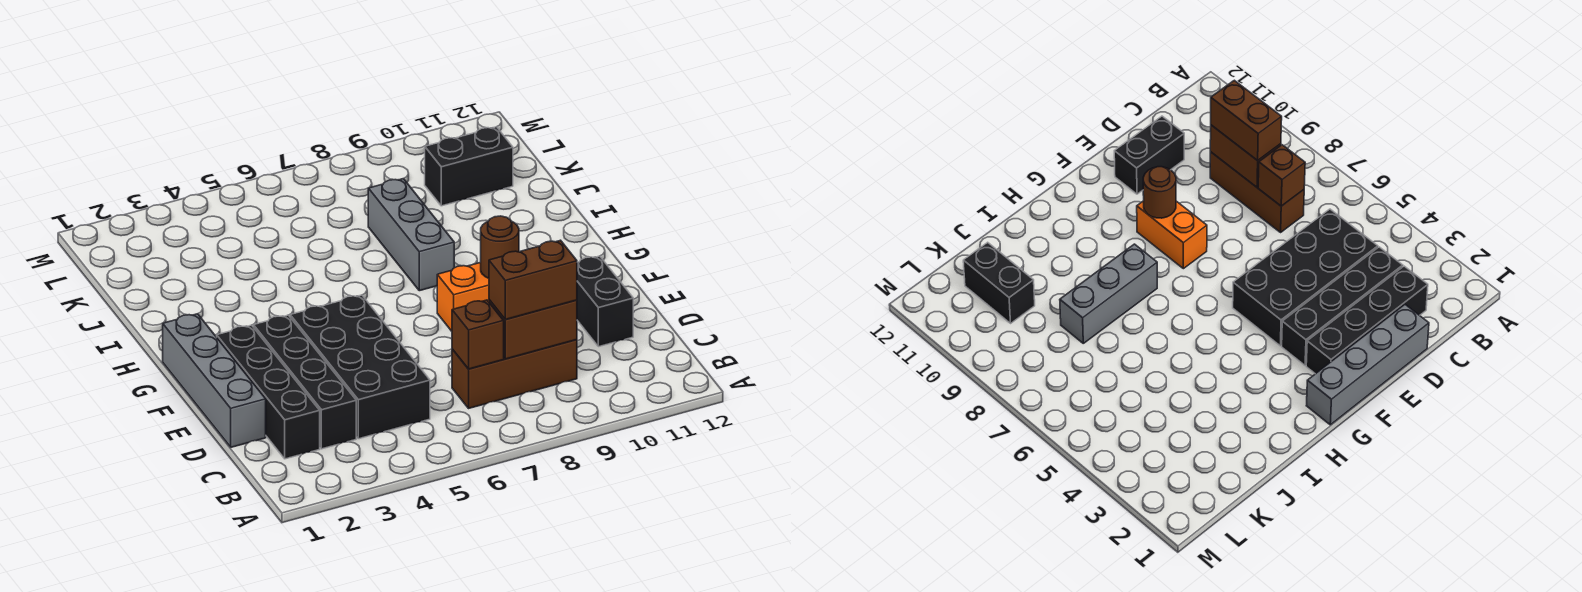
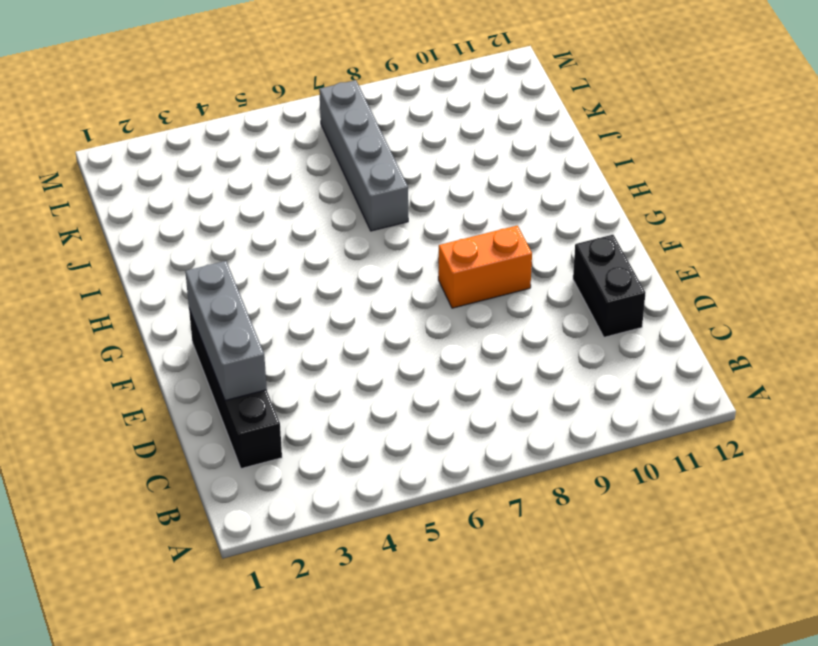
grey 1x3 brick [185,261,267,401] -> grey 1x3 brick moved to [368,179,454,291]
grey 1x4 brick [319,80,408,231] -> grey 1x4 brick moved to [163,314,266,447]
none -> black 1x4 brick [253,315,356,449]
none -> black 2x4 brick [290,295,430,439]
none -> brown 1x3 brick [452,340,577,408]

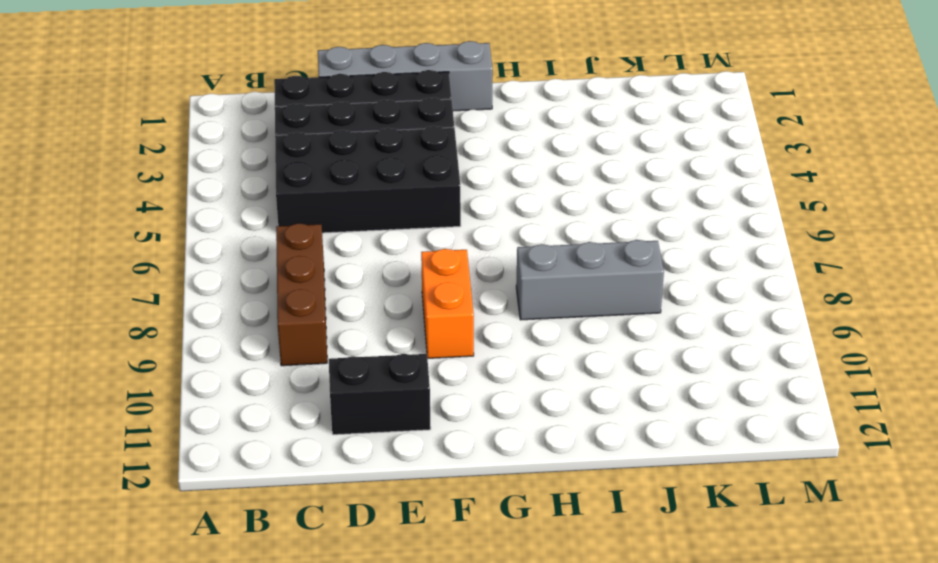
none -> black 1x2 brick [425,127,513,206]
none -> brown 1x1 brick [452,300,504,369]
none -> brown 1x2 brick [489,300,577,359]

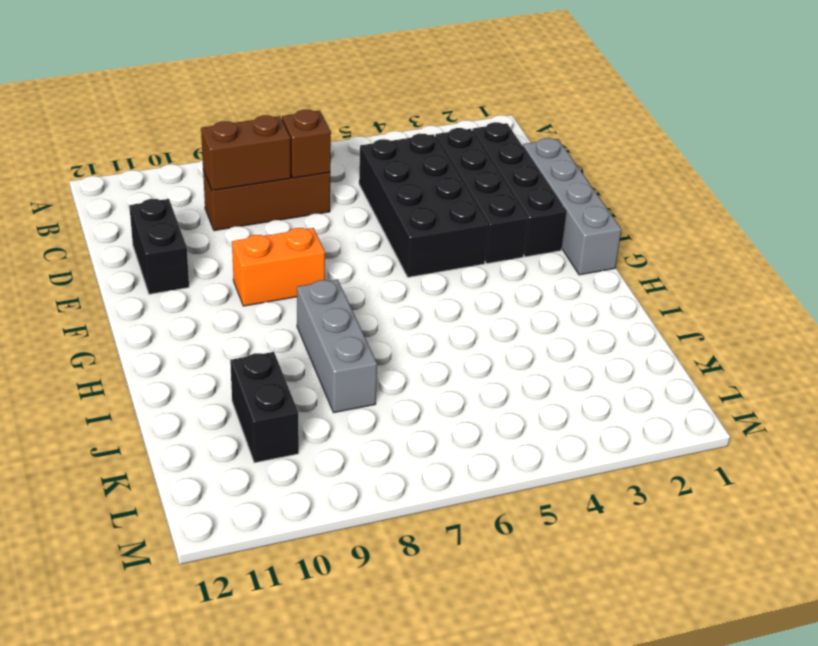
black 1x2 brick [230,352,299,463] -> black 1x2 brick turned to [425,127,513,206]
none -> brown 1x1 round brick [481,216,519,278]
none -> brown 1x2 brick [489,240,577,319]

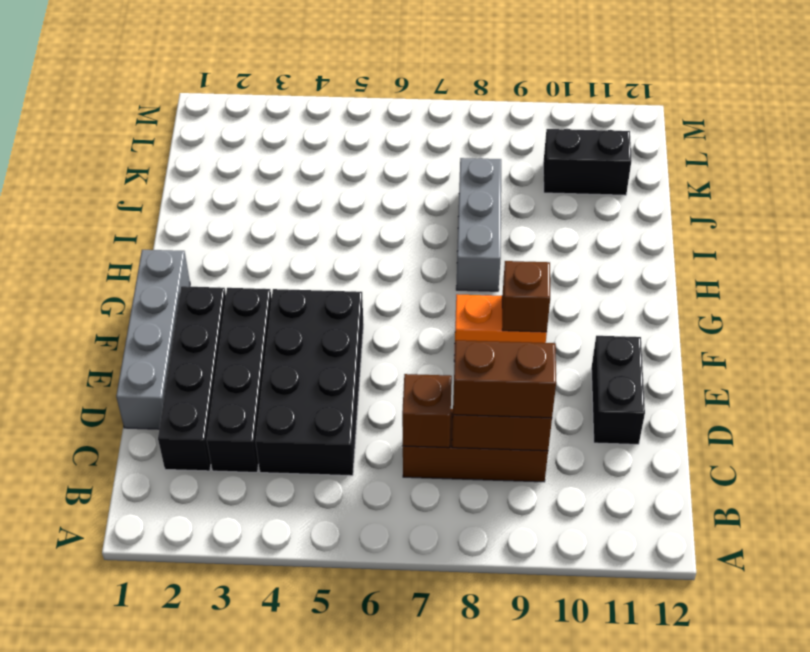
brown 1x1 brick [502,261,550,332] -> brown 1x1 round brick [481,216,519,278]

